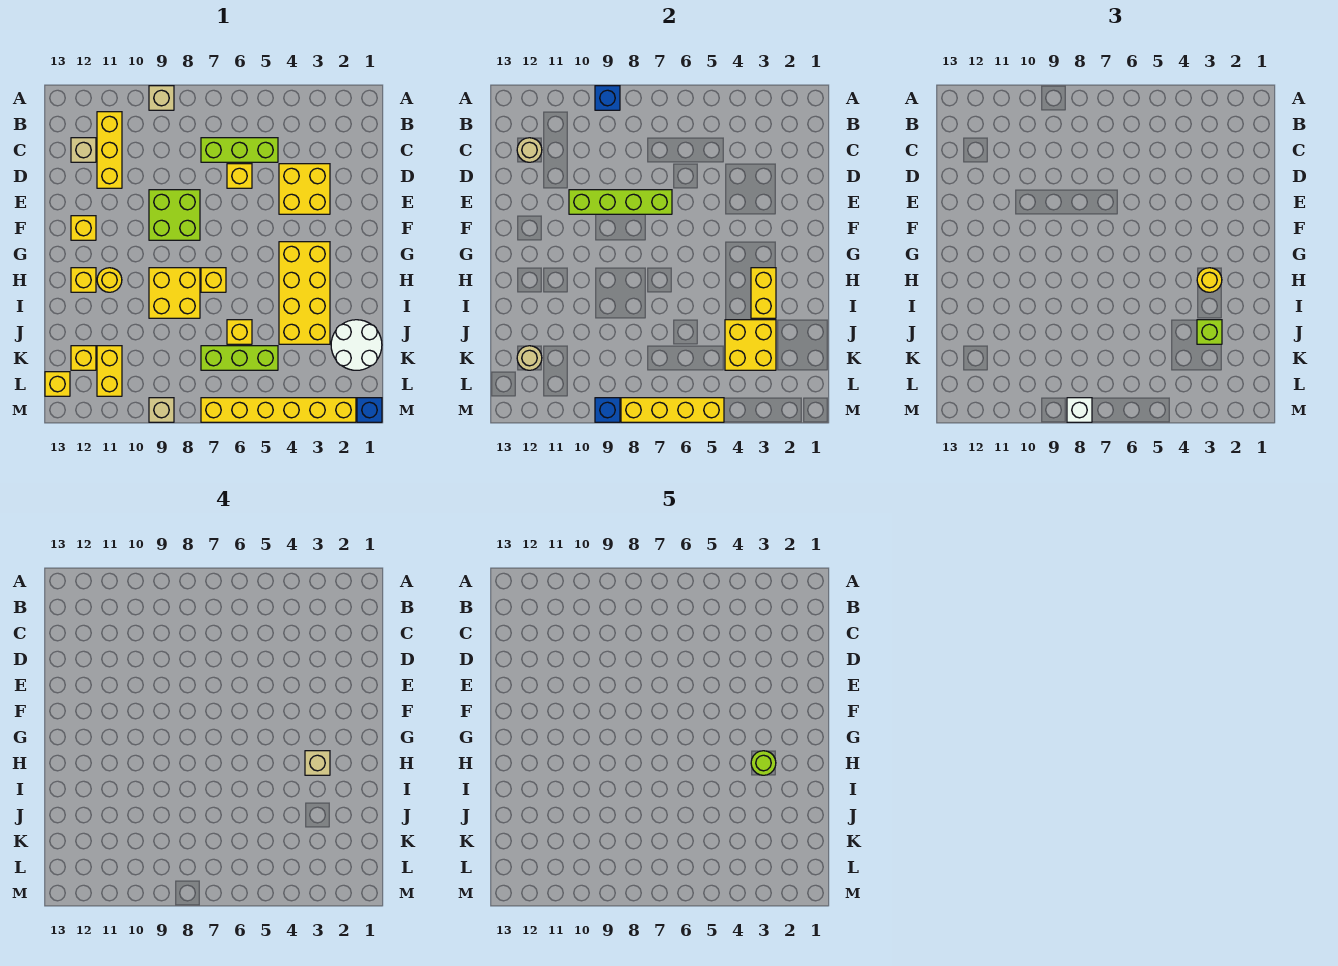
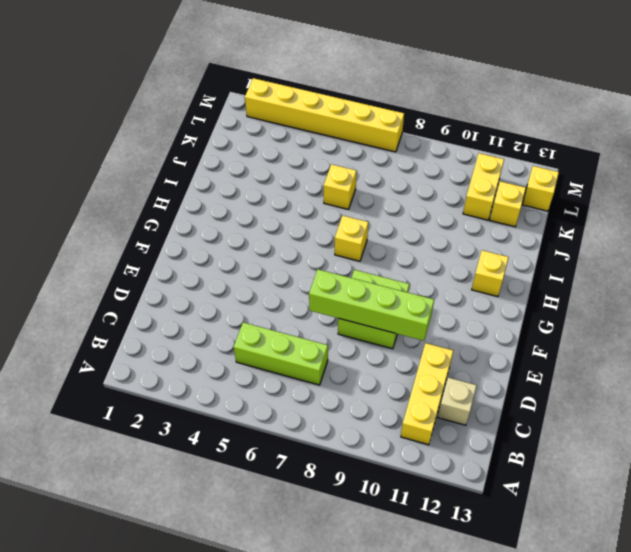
none -> tan 1x1 brick [149,86,174,110]
none -> yellow 2x2 brick [279,164,330,214]
none -> yellow 1x1 brick [227,164,252,188]
none -> yellow 1x1 brick [71,216,96,240]

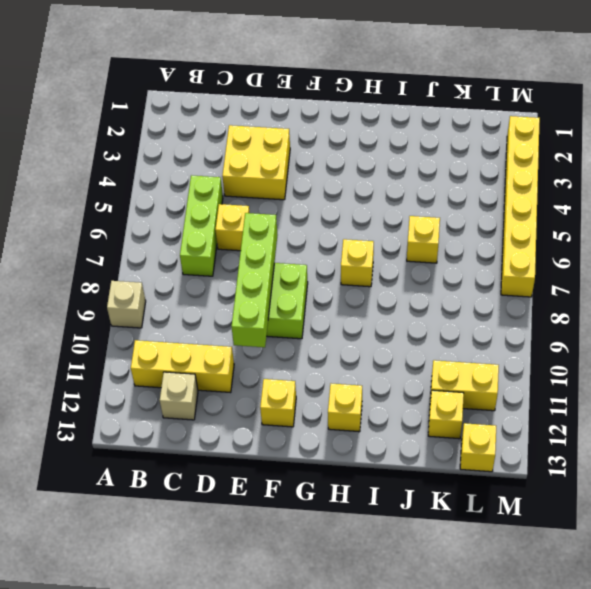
none -> yellow 2x4 brick [279,242,330,344]
none -> yellow 2x2 brick [149,268,200,318]
none -> yellow 1x1 round brick [97,268,122,292]
none -> white 2x2 round brick [331,320,382,370]

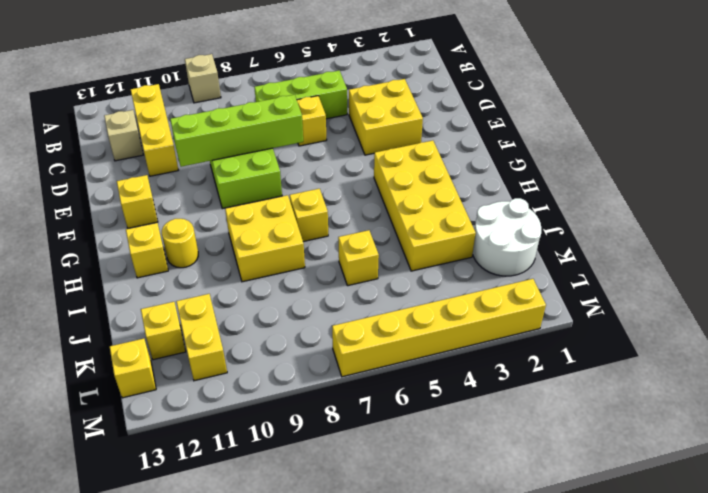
none -> lime 1x3 brick [201,346,278,370]
none -> blue 1x1 brick [357,398,382,422]
none -> tan 1x1 brick [149,398,174,422]
none -> blue 1x1 brick [595,86,620,110]

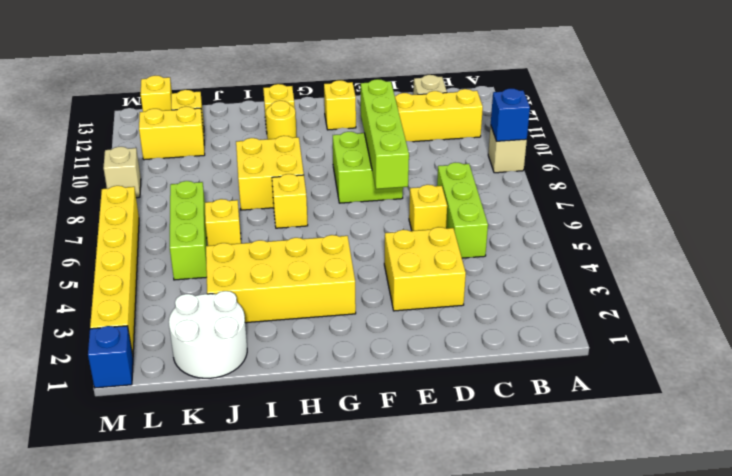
none -> tan 1x1 round brick [517,138,542,162]
none -> yellow 1x2 brick [751,268,776,318]
none -> yellow 2x2 brick [725,320,776,370]
none -> tan 1x1 round brick [517,346,542,370]

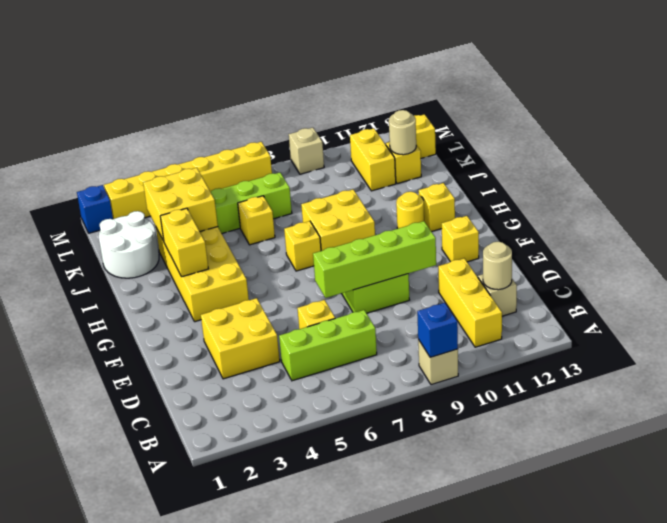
none -> yellow 1x4 brick [621,398,724,422]
none -> blue 1x1 brick [595,398,620,422]
none -> yellow 1x1 round brick [1197,268,1222,292]
none -> lime 1x1 brick [1197,320,1222,344]

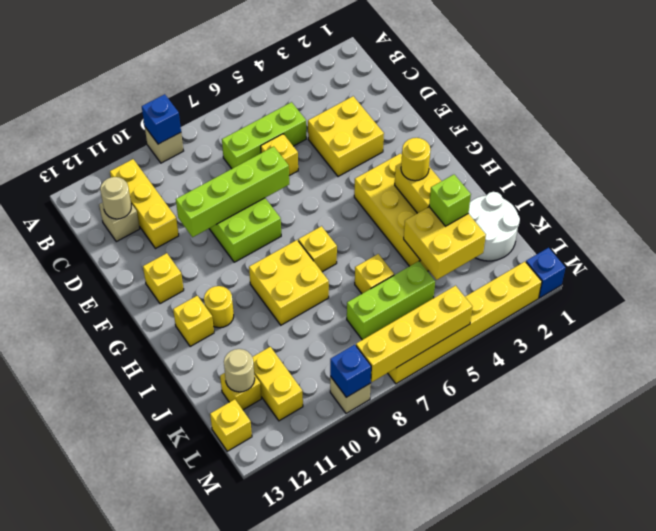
none -> white 1x1 brick [1067,398,1092,422]
none -> tan 1x1 brick [305,751,330,775]
none -> lime 1x1 round brick [751,751,776,775]

